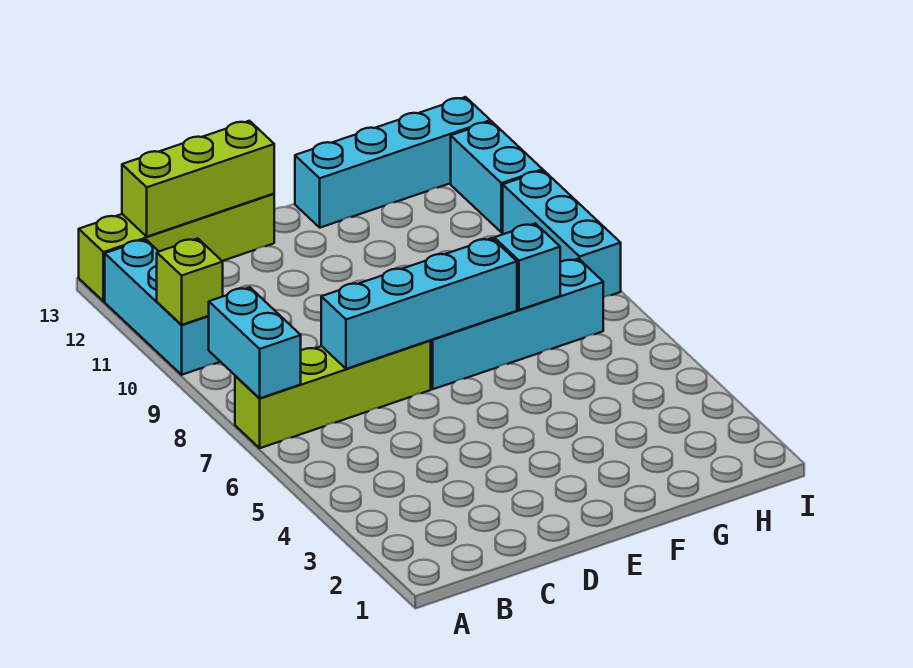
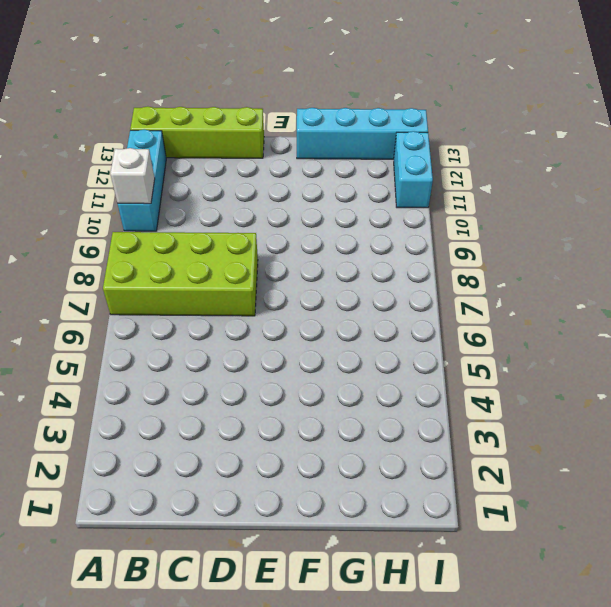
lime 2x4 brick [103,232,258,316] -> lime 1x4 brick [235,341,431,448]
white 1x1 brick [110,148,155,204] -> lime 1x1 brick [157,238,223,325]
none -> cyan 1x4 brick [430,259,603,389]
none -> cyan 1x3 brick [503,170,621,297]
none -> cyan 1x2 brick [209,287,301,398]

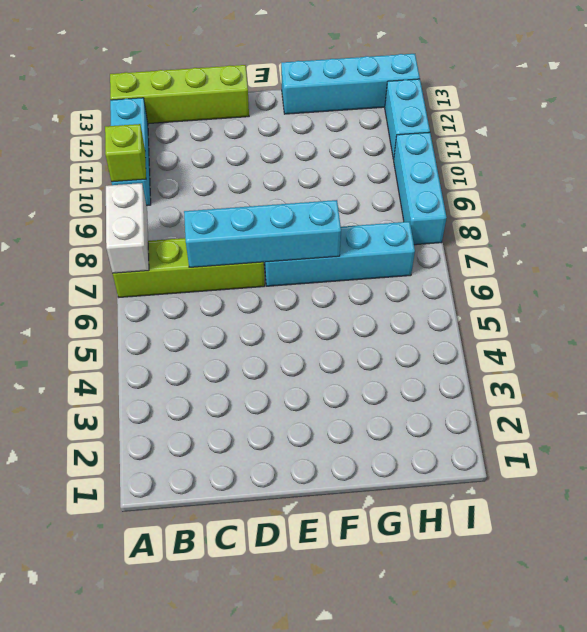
white 1x2 brick [106,183,149,273] -> cyan 1x2 brick [209,287,301,398]
none -> lime 1x3 brick [122,121,274,237]
none -> cyan 1x1 brick [494,223,560,310]

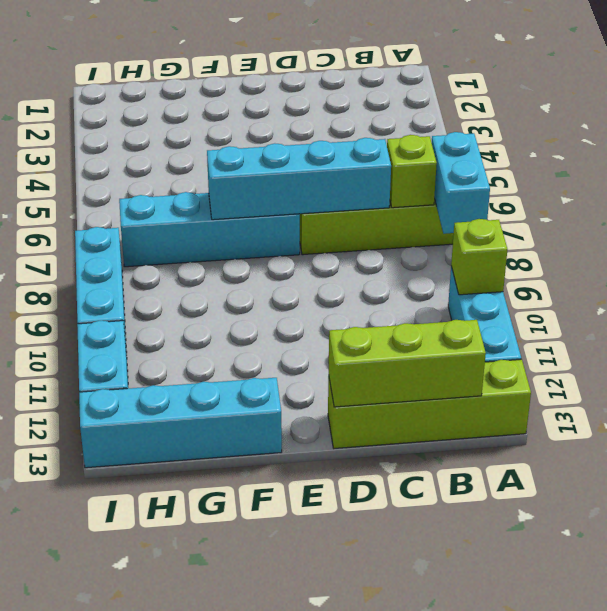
lime 1x1 brick [387,135,437,208] -> none
none -> cyan 1x1 brick [494,223,560,310]

